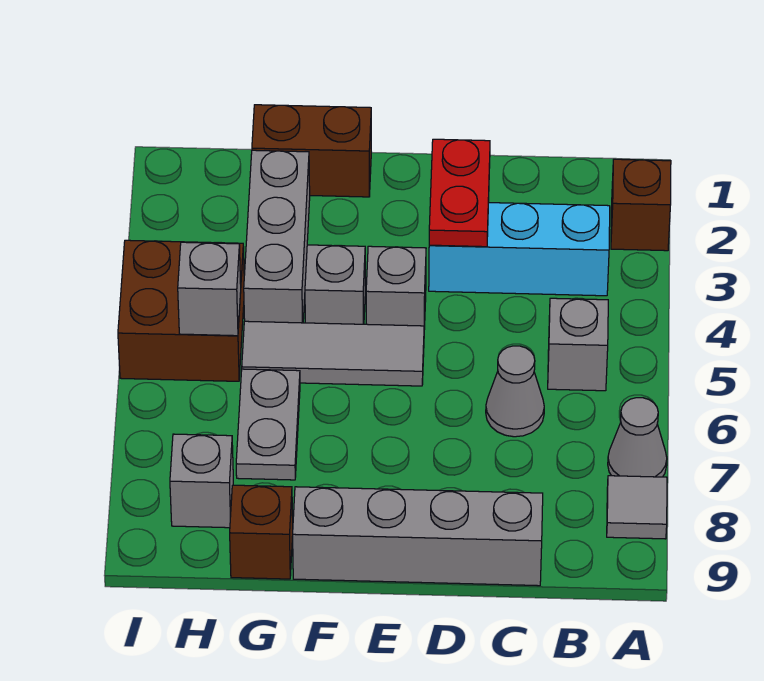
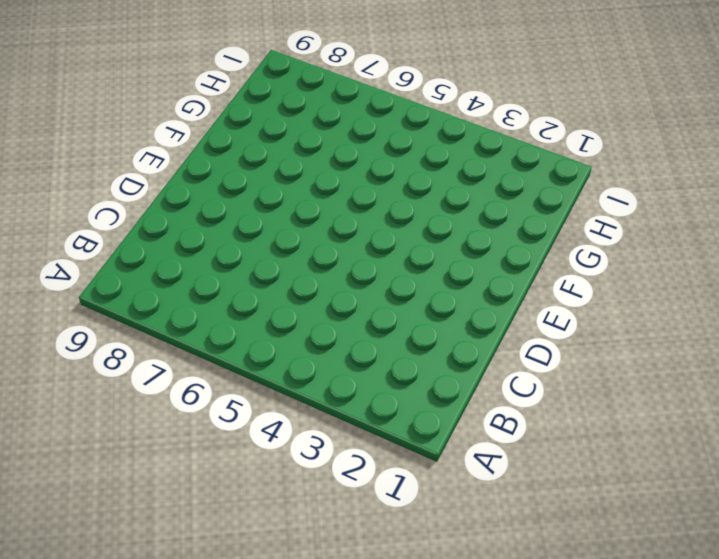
none -> brown 1x1 brick [611,159,671,251]
none -> grey 1x1 cone [608,398,667,477]
none -> grey 1x1 tile [607,476,667,539]

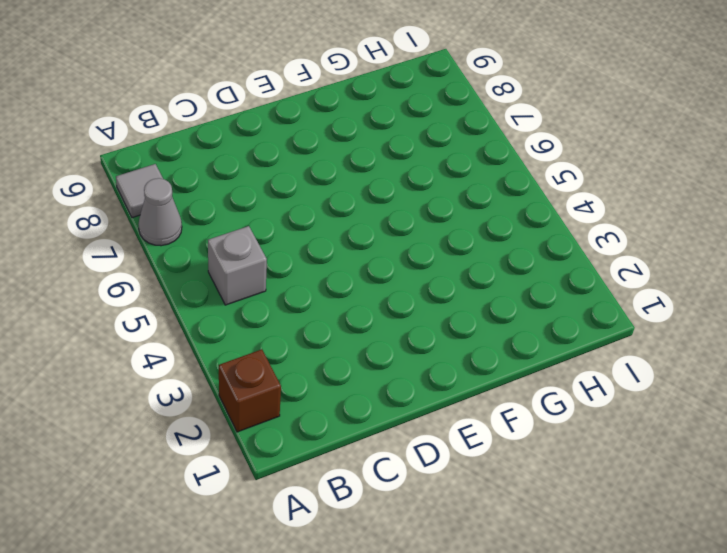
none -> cyan 1x3 brick [429,203,610,296]
none -> grey 1x1 cone [486,346,544,437]
none -> grey 1x4 brick [293,487,543,586]

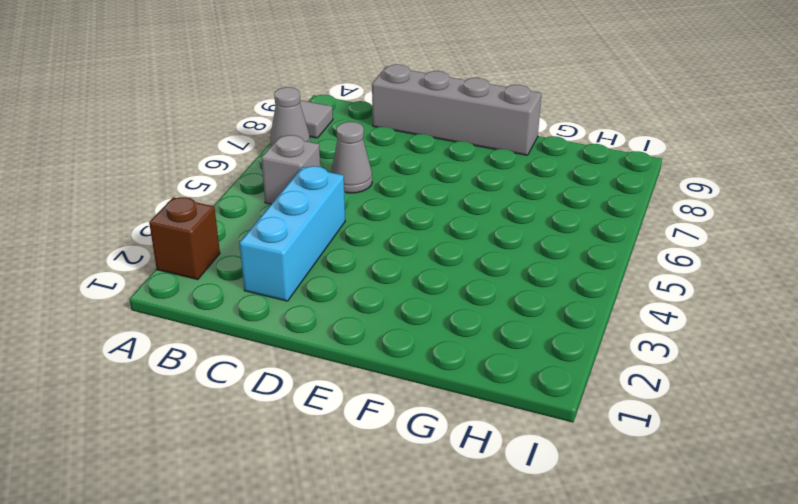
cyan 1x3 brick [239,166,345,301] -> cyan 1x3 brick turned to [429,203,610,296]
none -> grey 1x1 brick [366,246,426,329]
none -> grey 1x3 tile [242,321,424,386]
none -> brown 1x2 brick [252,105,371,197]

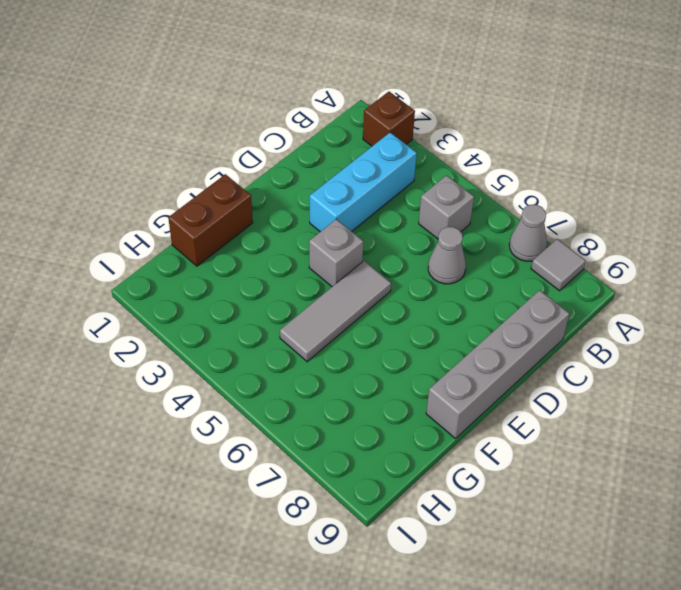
none -> grey 1x1 brick [305,245,365,324]
none -> grey 1x3 brick [244,150,310,323]
none -> grey 1x2 plate [236,369,300,480]

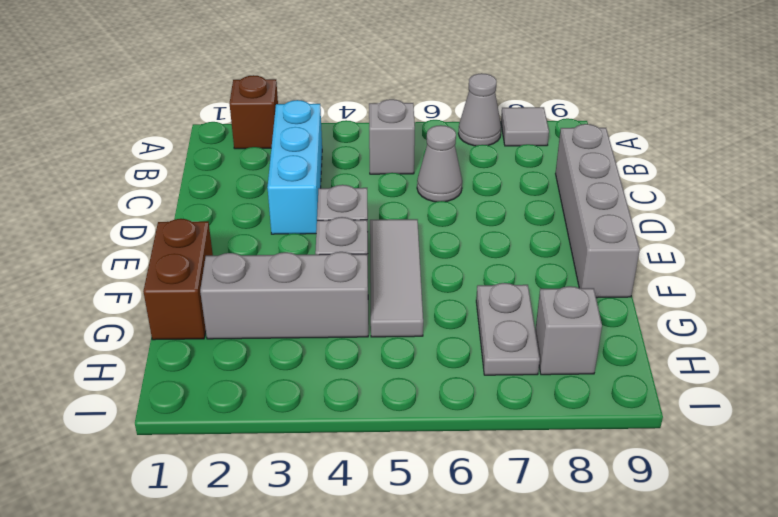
grey 1x2 plate [476,283,540,375] -> grey 1x2 plate turned to [236,369,300,480]
none -> brown 1x1 brick [230,485,293,579]
none -> brown 2x2 brick [118,240,244,381]
none -> red 1x2 plate [429,139,490,247]

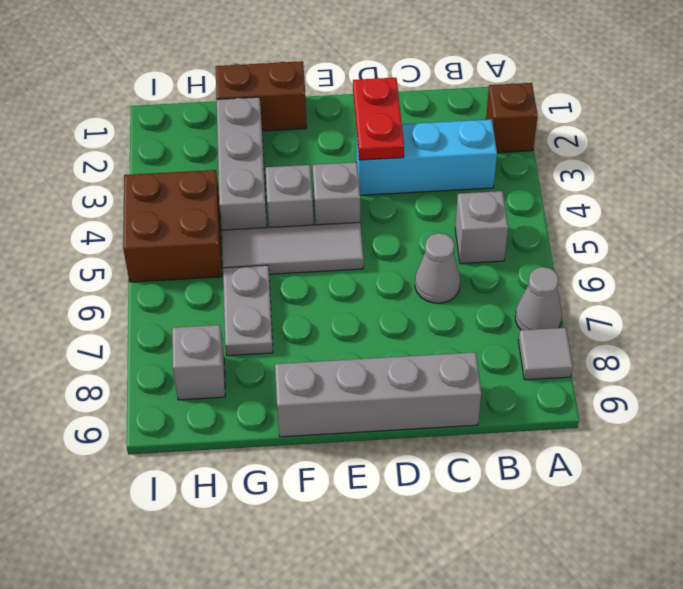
none -> brown 1x1 brick [230,485,293,579]
none -> grey 1x1 brick [178,242,241,336]

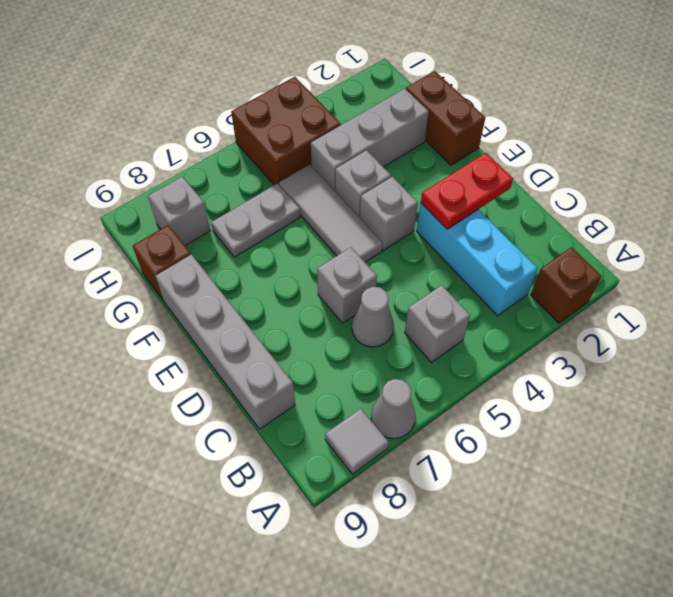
grey 1x1 brick [317,247,377,323] -> grey 1x1 brick moved to [178,242,241,336]

